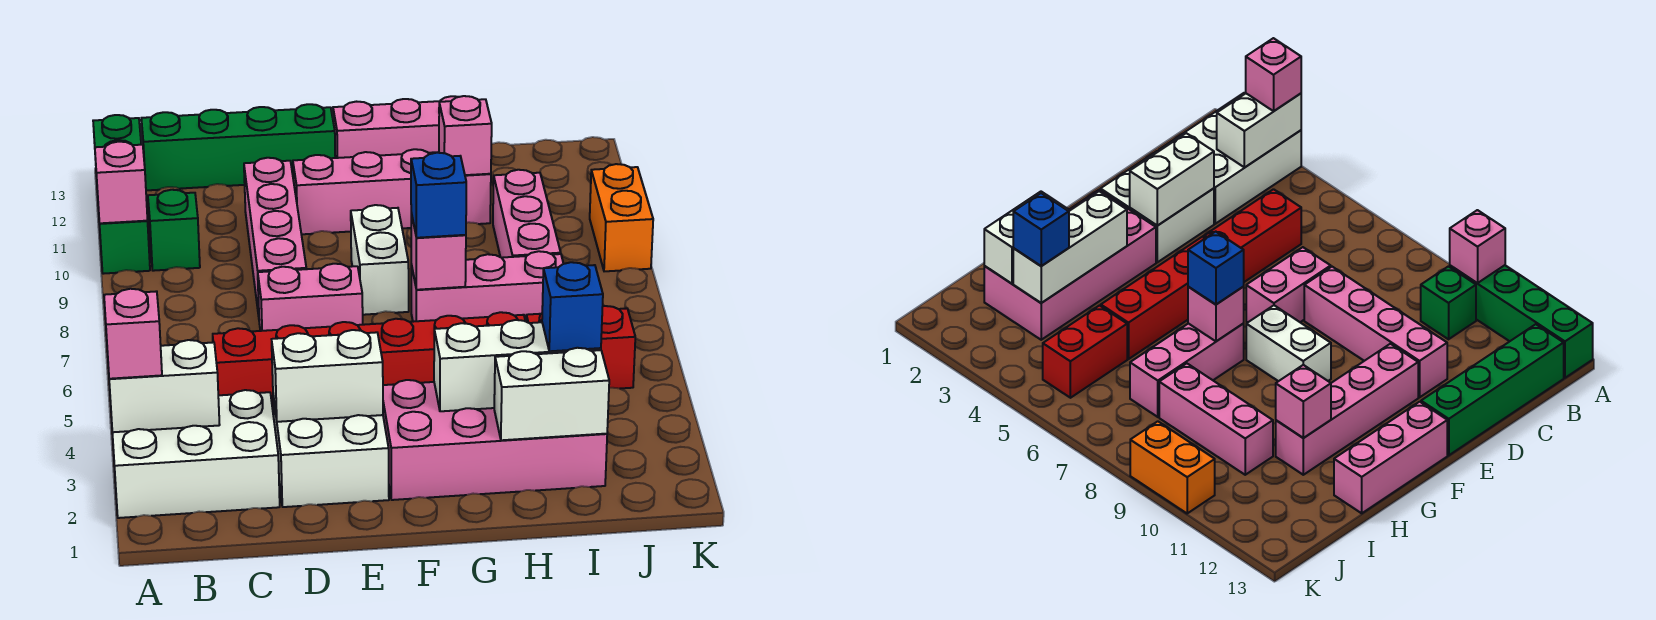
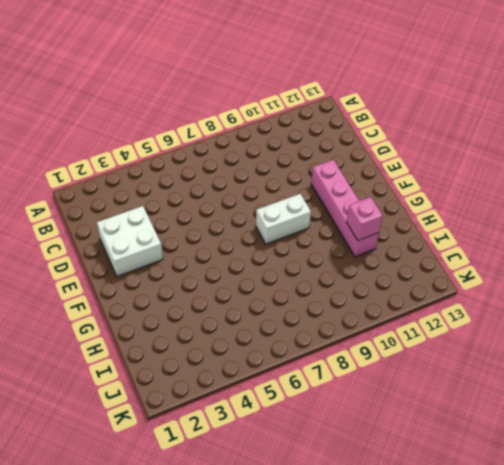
none -> white 2x3 brick [112,390,280,518]
none -> green 1x4 brick [93,115,150,274]
none -> green 1x1 brick [148,190,200,271]

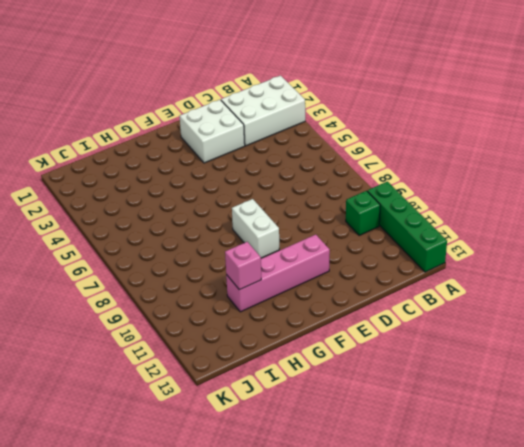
none -> green 1x4 brick [141,104,335,190]
none -> red 1x6 brick [213,312,525,409]
none -> pink 1x2 brick [258,264,363,331]

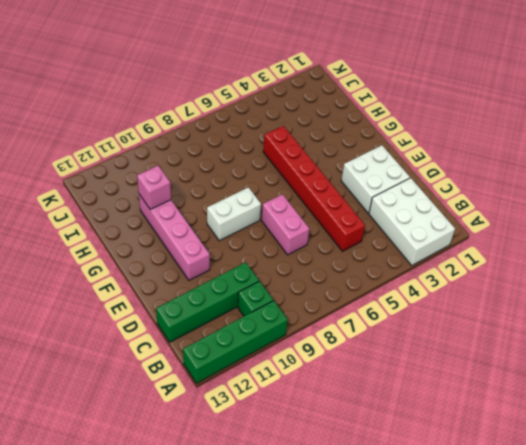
green 1x4 brick [156,262,259,342] -> green 1x4 brick turned to [141,104,335,190]
none -> pink 1x4 brick [244,158,306,316]
none -> pink 2x4 brick [383,380,607,500]
none -> pink 1x3 brick [333,96,456,158]

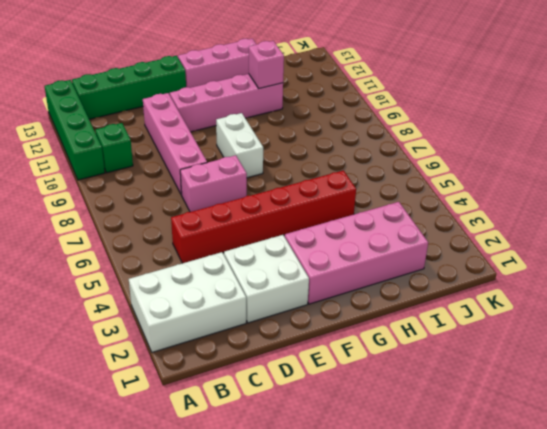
none -> pink 1x3 brick [411,251,563,322]
none -> red 1x2 brick [526,306,635,389]
none -> pink 1x3 brick [493,170,561,258]

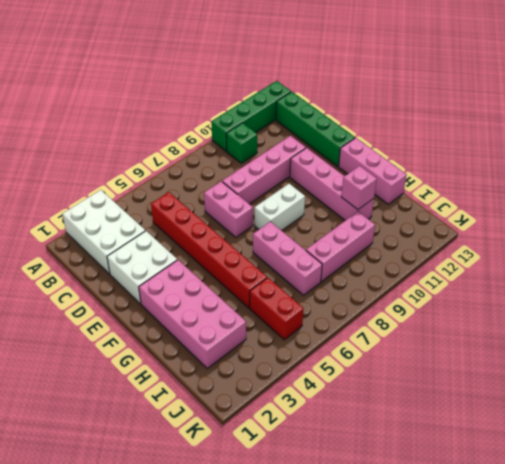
none -> orange 1x2 brick [590,164,653,271]
none -> white 1x2 brick [109,340,220,432]
none -> pink 1x1 brick [95,142,148,223]

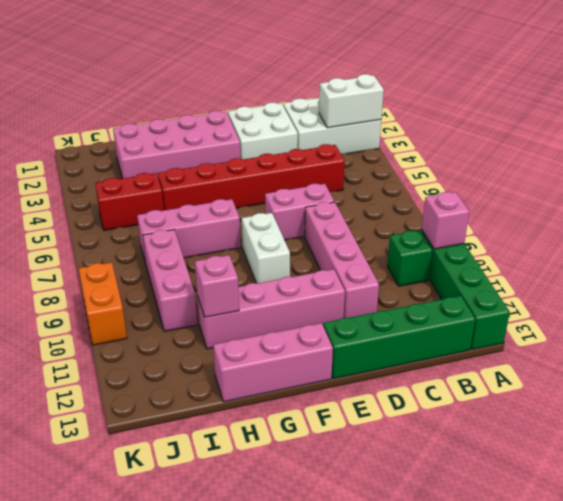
none -> white 1x2 brick [272,330,383,422]
none -> white 1x3 brick [434,320,601,411]
none -> pink 1x1 brick [411,213,466,290]

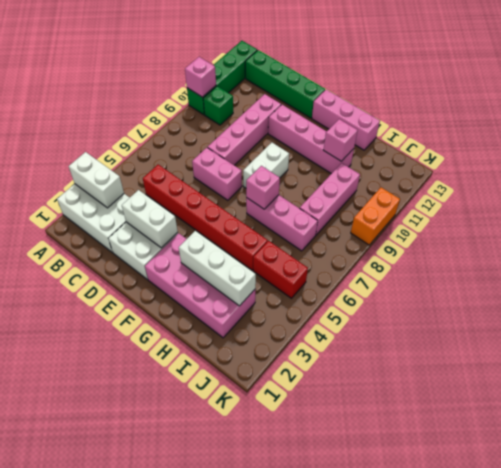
none -> white 1x2 brick [494,348,609,440]
none -> pink 1x1 brick [104,289,162,379]
none -> blue 1x1 brick [411,153,466,238]

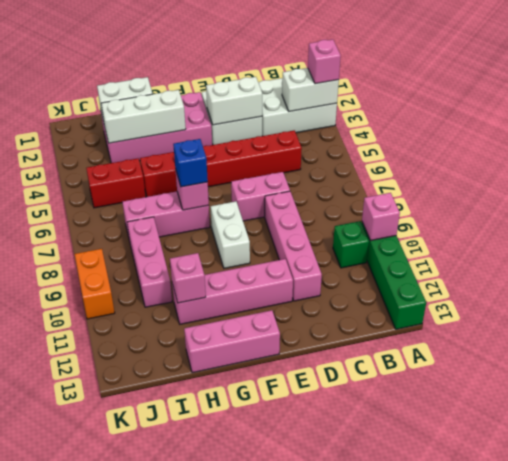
none -> green 1x4 brick [141,104,335,190]
none -> blue 1x1 brick [542,262,603,351]

